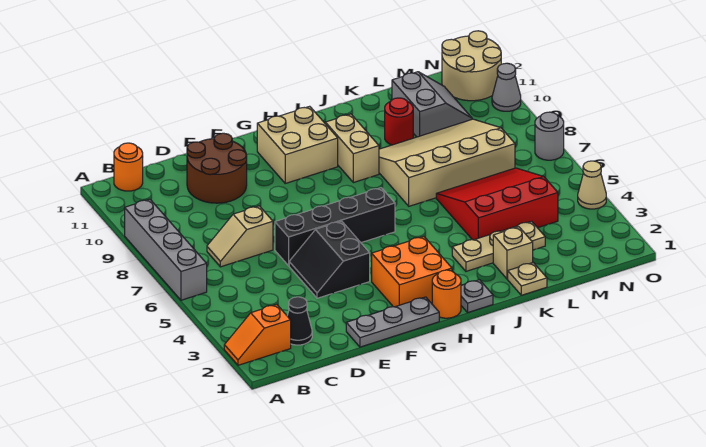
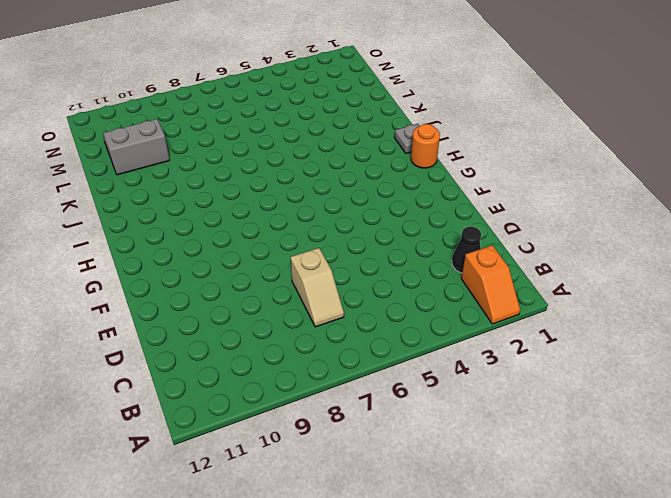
none -> grey 1x4 brick [125,199,207,300]
none -> orange 1x1 round brick [114,143,143,191]
none -> brown 2x2 round brick [187,133,247,203]

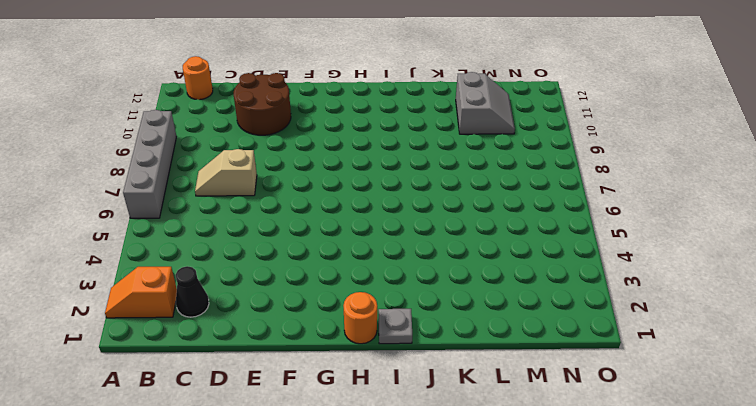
none -> grey 1x3 plate [346,297,439,347]
none -> black 2x2 slope [289,221,370,298]
none -> black 1x4 brick [275,188,395,266]

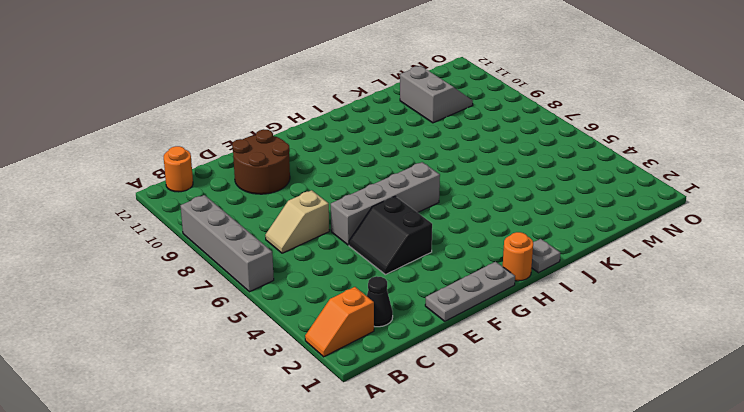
grey 1x4 brick [331,162,440,245] -> black 1x4 brick [275,188,395,266]
none -> orange 2x2 brick [372,237,452,307]
none -> tan 2x2 brick [257,106,338,183]
none -> tan 1x2 brick [325,114,379,183]

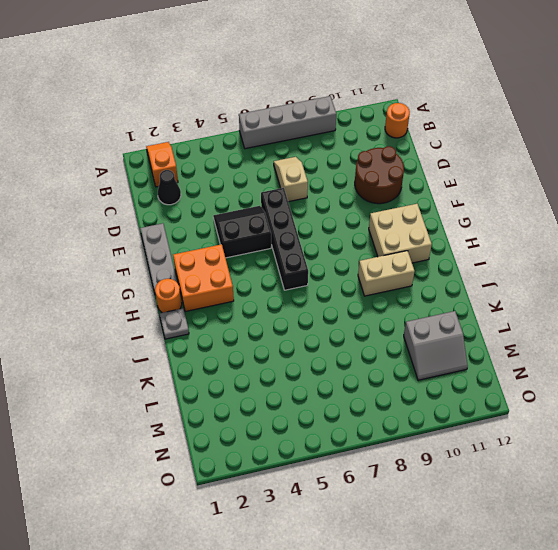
none -> tan 1x3 plate [452,221,545,271]
none -> tan 3x4 slope [379,119,515,206]
none -> tan 1x1 plate [508,263,547,295]

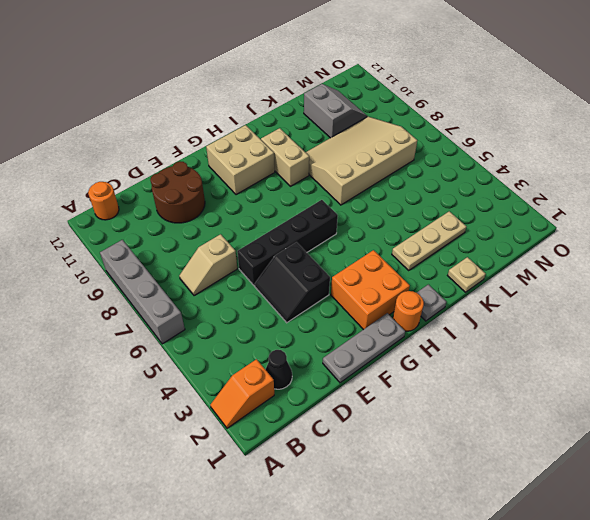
none -> tan 1x1 brick [493,227,533,279]
none -> red 3x3 slope [436,168,558,240]
none -> red 1x1 round brick [385,98,413,145]

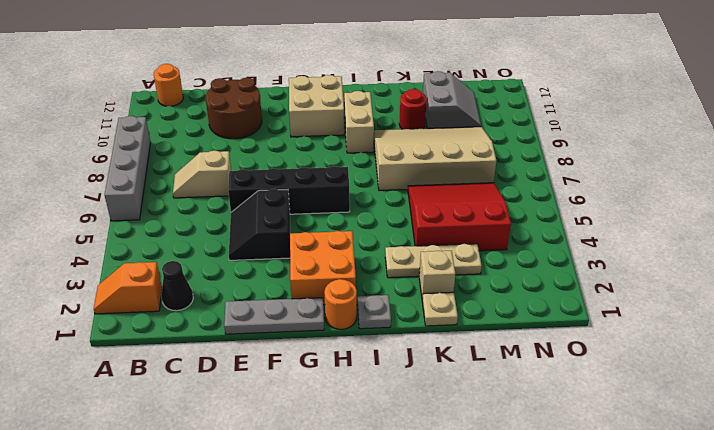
none -> tan 2x2 round brick [442,31,501,101]
none -> tan 1x1 cone [578,161,606,209]
none -> grey 1x1 round brick [535,112,564,160]

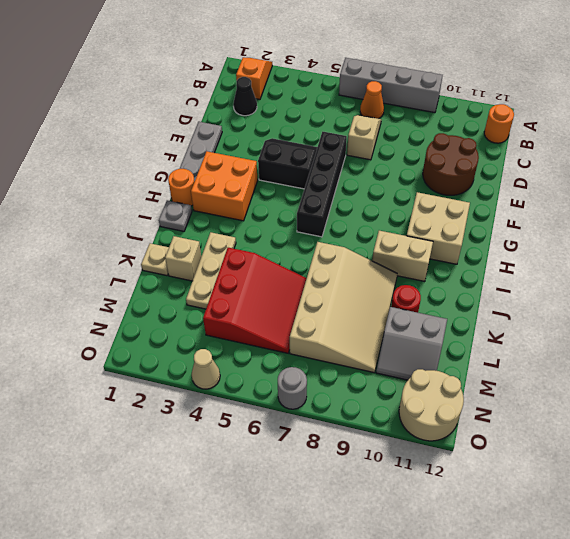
orange 1x1 cone [360,81,384,119] -> none
none -> grey 1x1 cone [492,63,521,111]

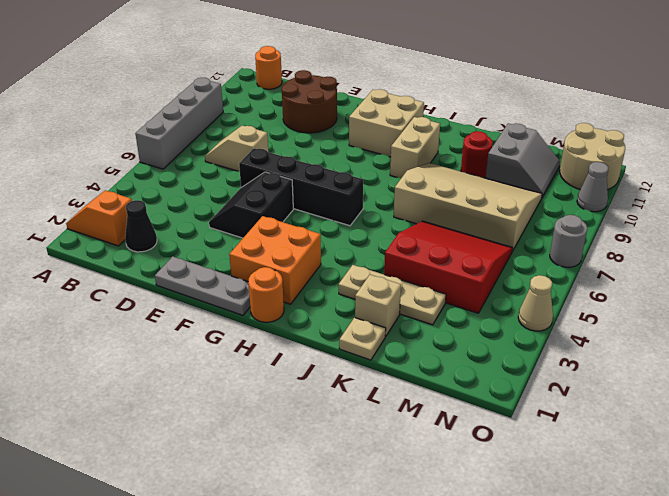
none -> grey 1x1 plate [461,280,493,312]

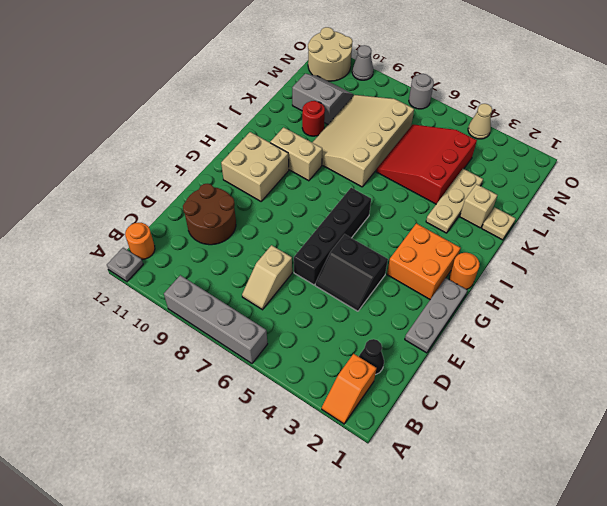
grey 1x1 plate [107,248,143,281] -> grey 1x1 plate moved to [461,280,493,312]

